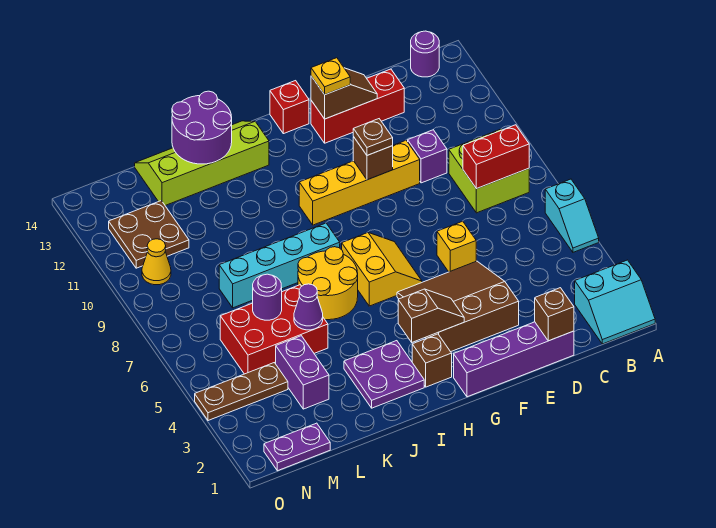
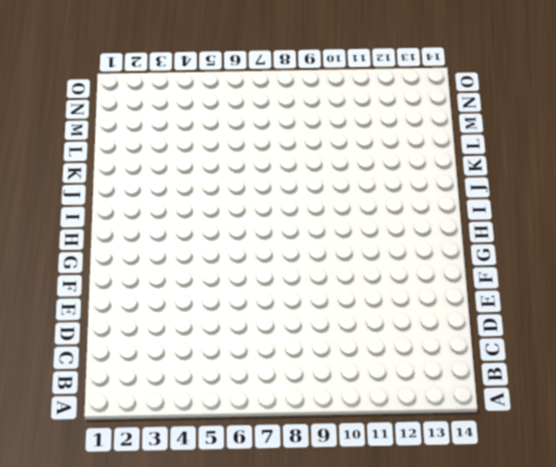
none -> cyan 2x2 slope [575,260,655,344]
none -> cyan 1x2 slope [545,179,599,252]
none -> lime 2x2 brick [449,129,529,213]
none -> purple 1x1 round brick [411,31,439,77]

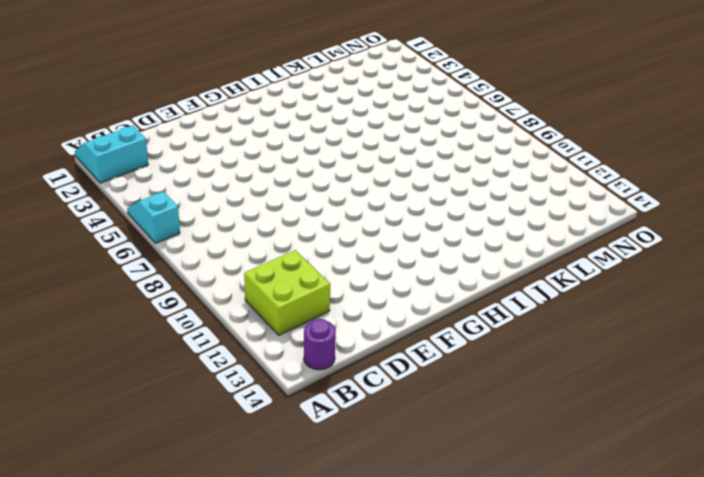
lime 2x2 brick [244,250,330,335] -> lime 2x2 brick moved to [449,129,529,213]
none -> purple 1x4 brick [454,322,574,397]
none -> purple 1x1 brick [408,130,447,183]
none -> red 1x3 brick [311,69,404,143]
none -> brown 3x3 slope [397,261,519,352]

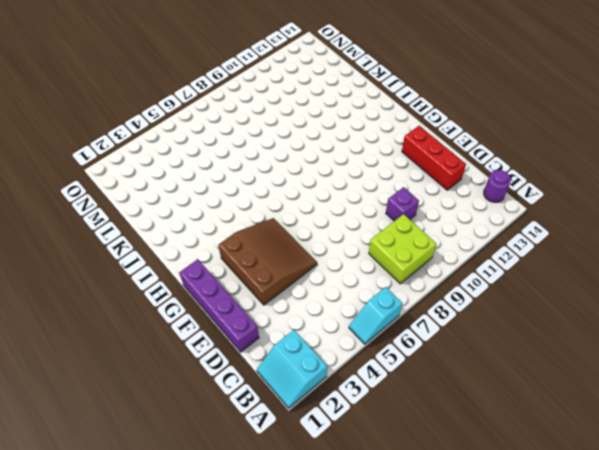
none -> yellow 1x1 brick [437,221,476,272]
none -> yellow 1x4 brick [299,140,420,225]
none -> yellow 2x2 slope [342,233,422,306]
none -> red 1x1 brick [270,81,309,134]

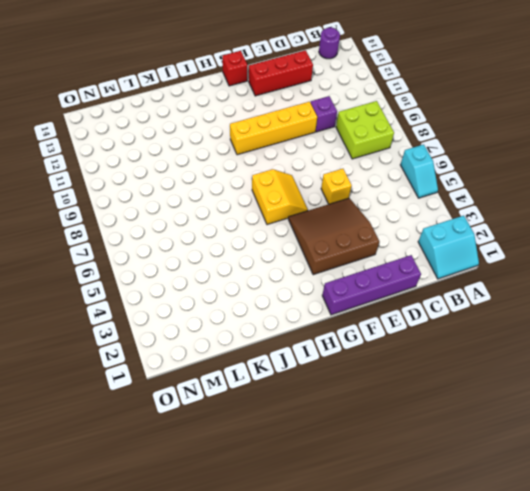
none -> brown 1x1 brick [412,334,452,387]
none -> purple 2x2 plate [344,341,424,408]
none -> yellow 2x2 round brick [298,247,358,320]
none -> cyan 1x4 brick [219,223,340,308]

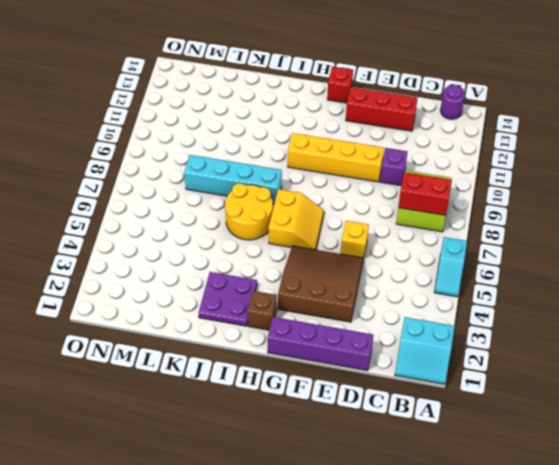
none -> lime 2x4 slope [135,121,269,206]
none -> red 2x3 brick [220,285,328,374]
none -> purple 1x2 brick [276,336,329,409]
none -> purple 1x2 plate [264,423,330,471]

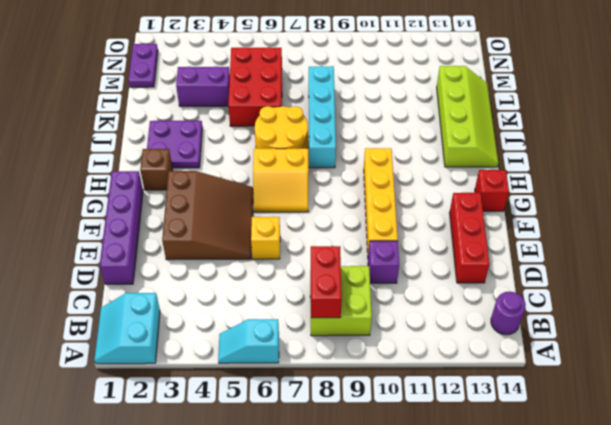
none -> brown 1x3 plate [195,363,288,421]
none -> brown 2x2 plate [109,201,189,268]
none -> yellow 1x1 cone [142,239,171,285]
none -> brown 1x1 brick [535,288,574,341]

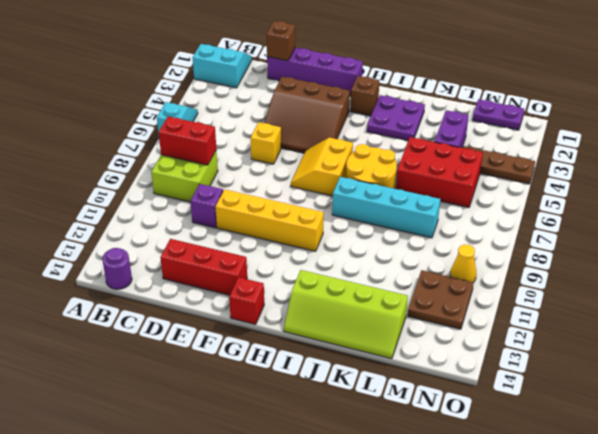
none -> brown 1x2 slope [311,68,377,119]
none -> brown 1x1 brick [353,137,393,180]
none -> brown 1x2 slope [398,289,464,342]
none -> purple 2x2 round brick [172,91,232,164]

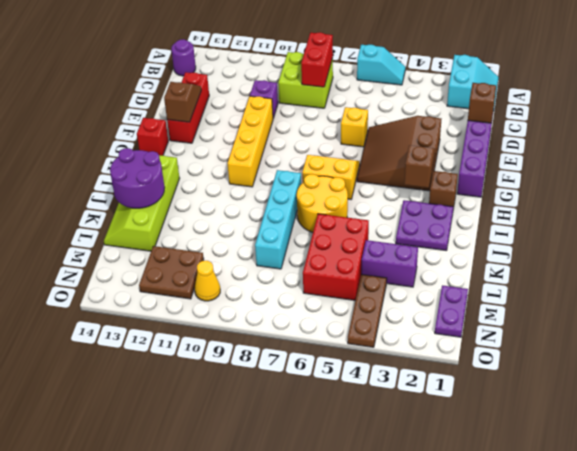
none -> brown 1x1 brick [353,137,393,180]
none -> purple 1x1 cone [294,284,323,330]
none -> purple 1x1 round brick [253,274,282,320]
none -> brown 1x1 plate [353,119,393,155]

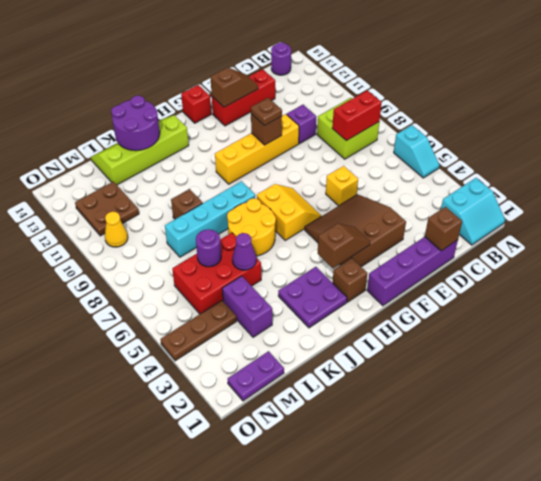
brown 1x1 brick [171,189,203,219] -> none
none -> yellow 1x1 plate [311,58,350,95]

